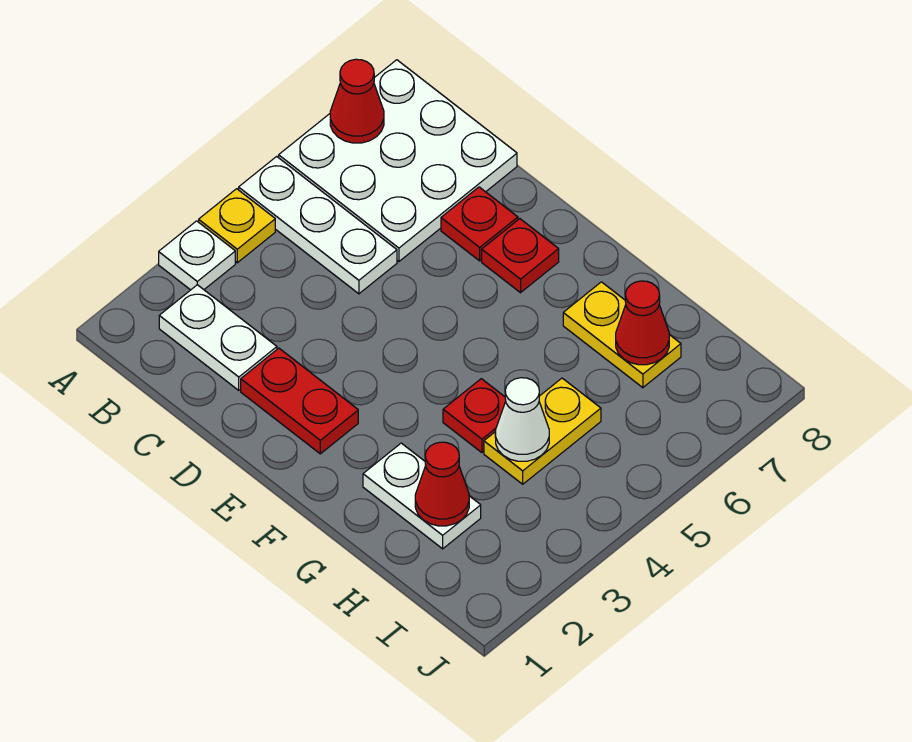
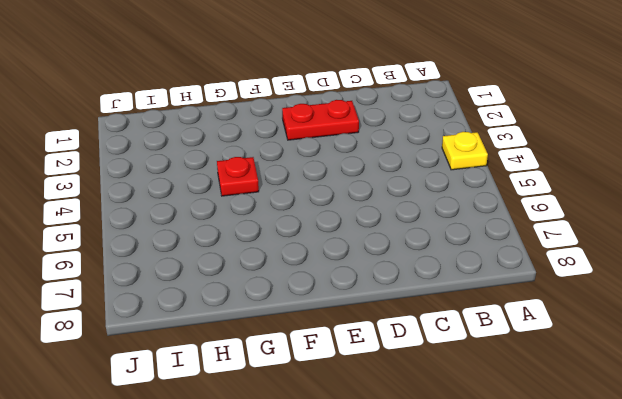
none -> white 1x1 plate [159,221,235,290]
none -> white 1x3 plate [239,156,397,294]
none -> white 3x3 plate [279,60,517,261]

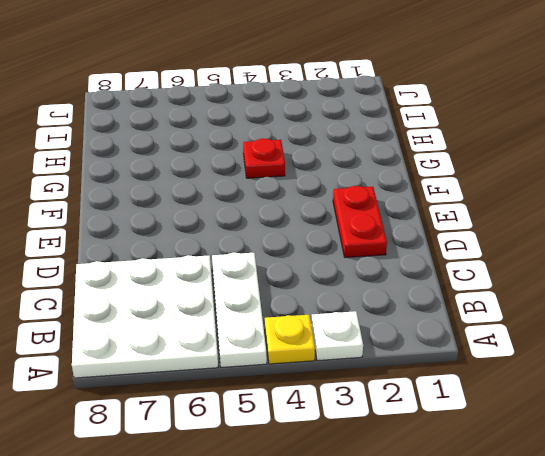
none -> white 1x2 plate [159,285,277,390]
none -> red 1x1 plate [441,187,518,261]
none -> red 1x1 plate [482,219,559,293]

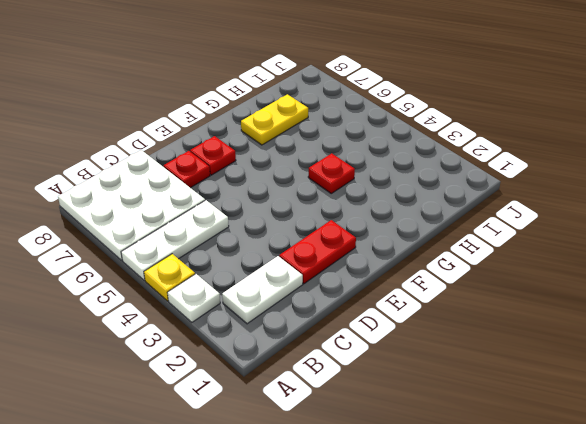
none -> white 1x2 plate [363,443,481,549]
none -> yellow 1x2 plate [484,378,601,484]
none -> red 1x1 cone [330,59,384,143]

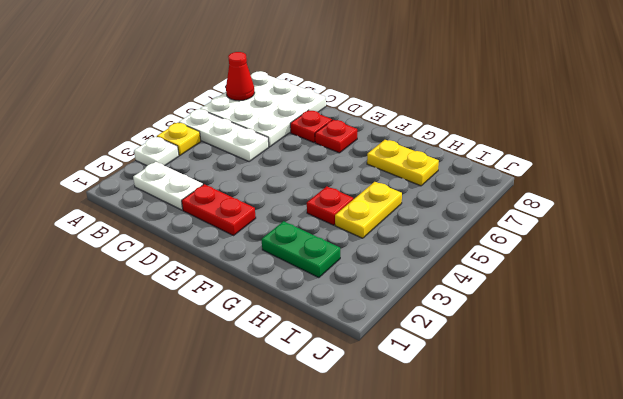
green 1x2 plate [262,221,340,278] -> white 1x2 plate [363,443,481,549]
none -> red 1x1 cone [415,442,469,526]
none -> white 1x1 cone [495,378,549,461]
none -> red 1x1 cone [616,281,669,365]

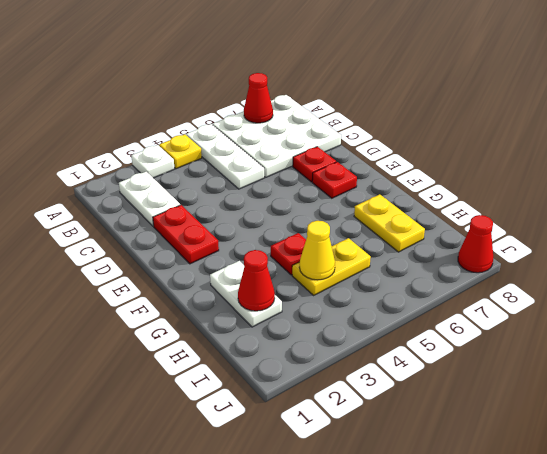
yellow 1x1 cone [299,221,335,280] -> white 1x1 cone [495,378,549,461]
red 1x1 cone [458,215,493,273] -> red 1x1 cone moved to [616,281,669,365]

